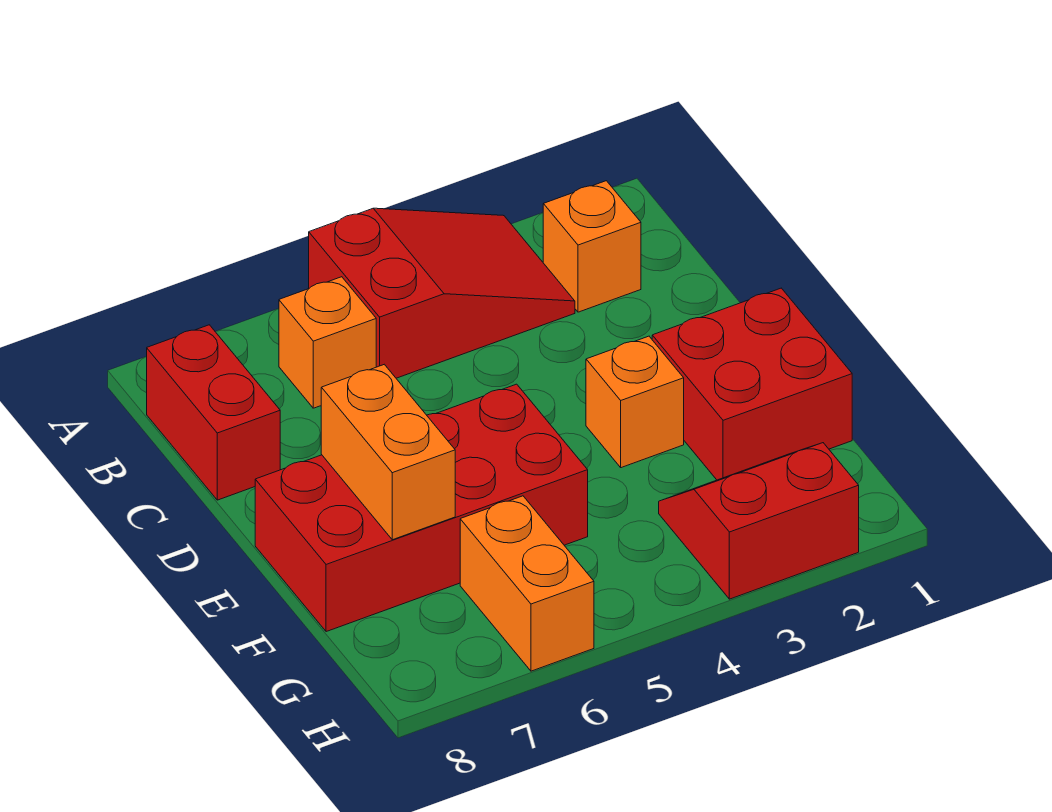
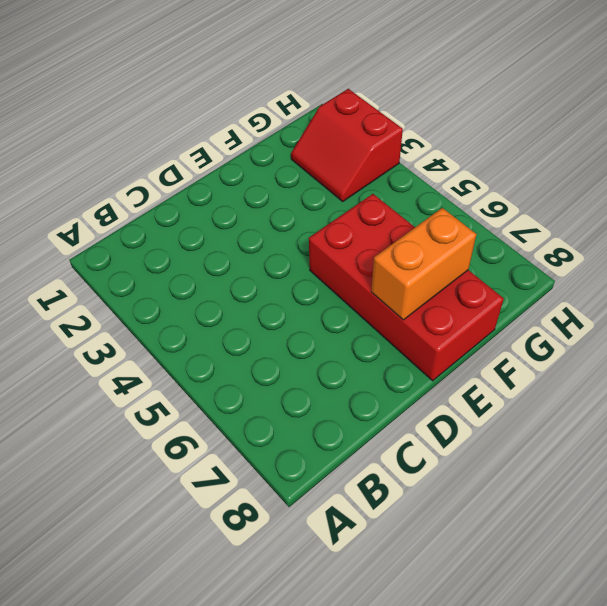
none -> red 2x3 slope [309,208,575,378]
none -> orange 1x1 brick [543,181,641,312]

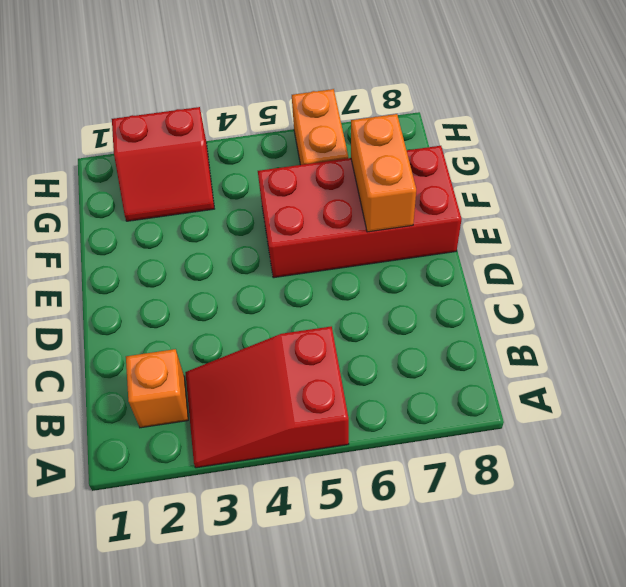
none -> orange 1x1 brick [279,277,376,408]
none -> red 1x2 brick [146,325,280,500]

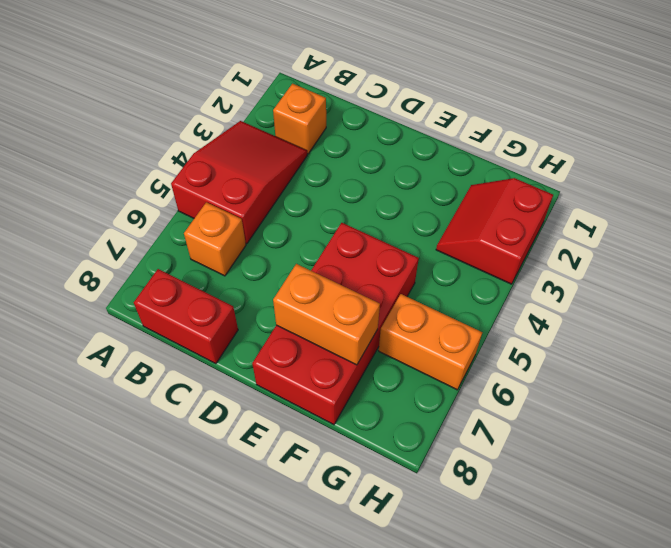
none -> red 2x2 brick [652,288,852,480]
none -> orange 1x1 brick [586,336,684,468]

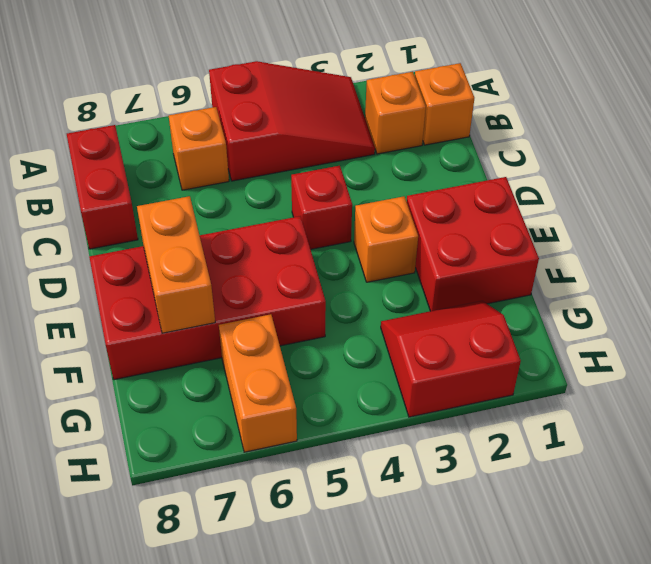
orange 1x1 brick [415,63,474,145] -> none
red 1x1 brick [291,166,352,249] -> none

